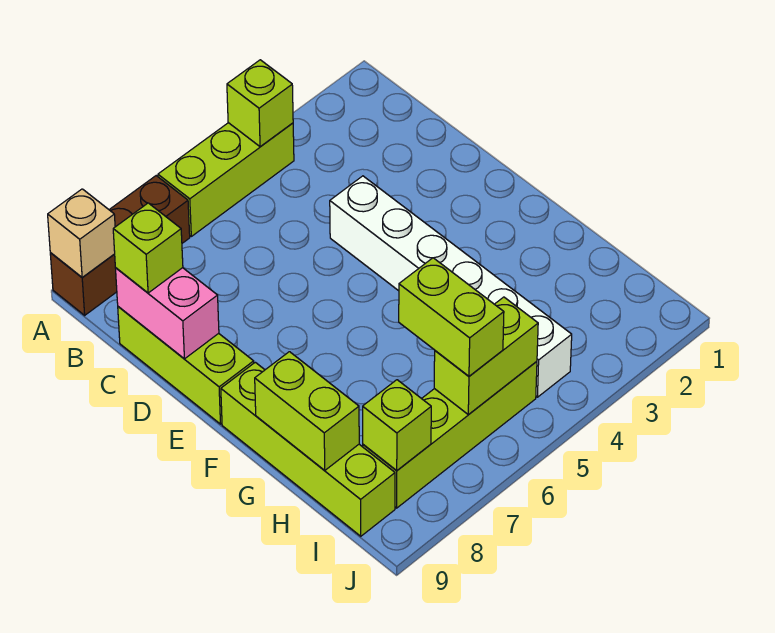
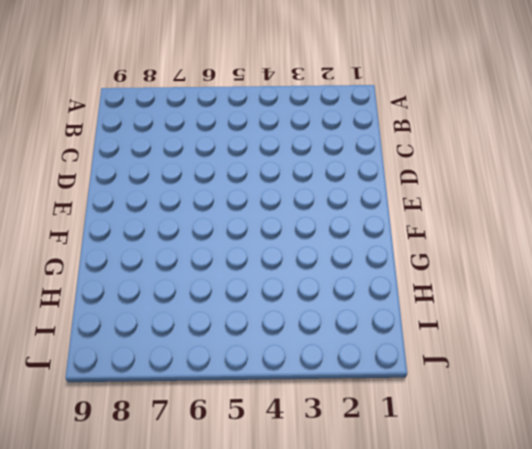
none -> lime 1x3 brick [158,123,294,236]
none -> brown 1x3 brick [50,176,190,315]
none -> lime 1x3 brick [118,307,254,424]

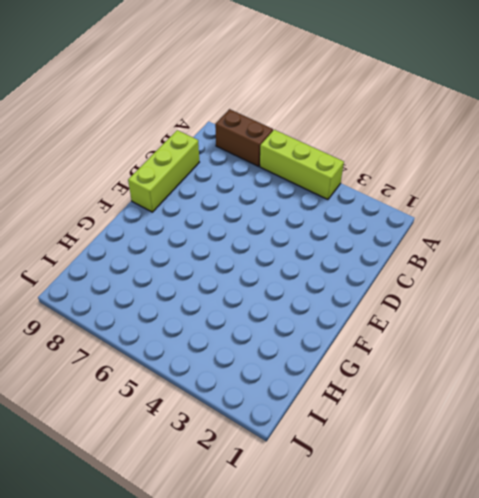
brown 1x2 brick [215,109,273,166] -> brown 1x3 brick [50,176,190,315]
none -> white 1x6 brick [330,176,572,397]
none -> lime 1x4 brick [221,362,395,536]
none -> lime 1x4 brick [363,361,537,508]

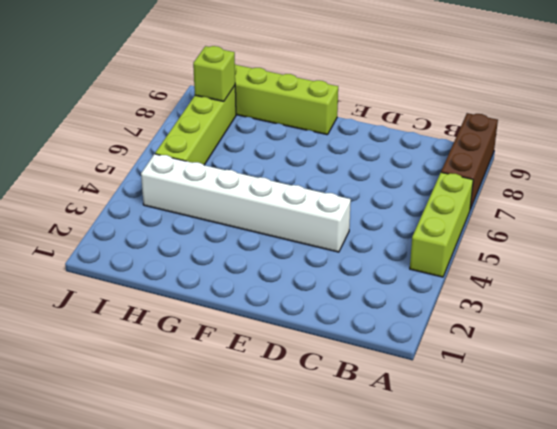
none -> lime 1x3 brick [118,307,254,424]
none -> lime 1x1 brick [227,60,293,147]
none -> tan 1x1 brick [48,189,115,277]

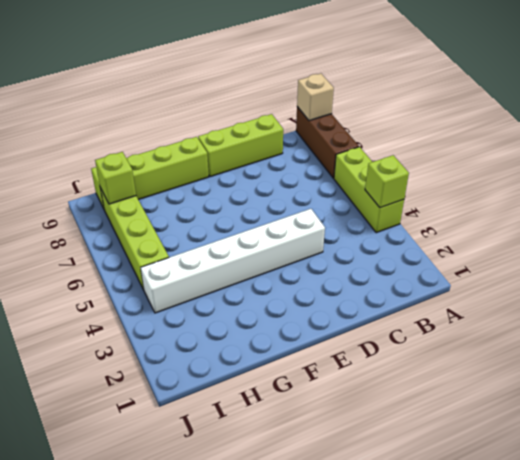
none -> pink 1x2 brick [116,268,219,359]
none -> lime 1x2 brick [255,352,359,470]
none -> lime 1x2 brick [434,297,538,415]

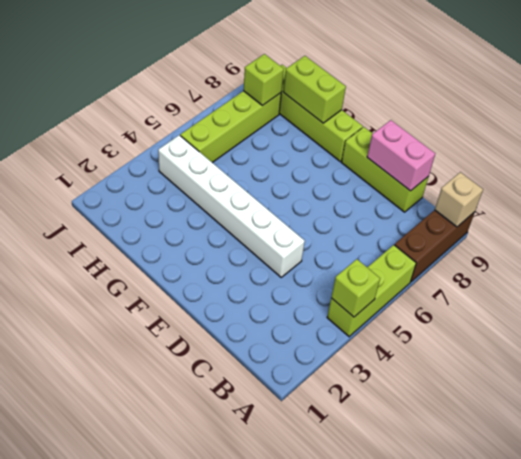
none -> lime 1x2 brick [434,297,538,415]
none -> lime 1x1 brick [113,203,183,293]
none -> lime 1x2 brick [399,258,504,376]

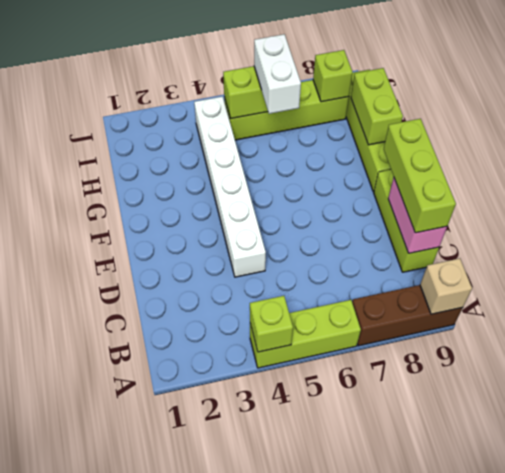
lime 1x3 brick [384,119,456,233] -> lime 1x1 brick [113,203,183,293]
white 1x2 brick [254,34,301,114] -> lime 1x2 brick [399,258,504,376]

